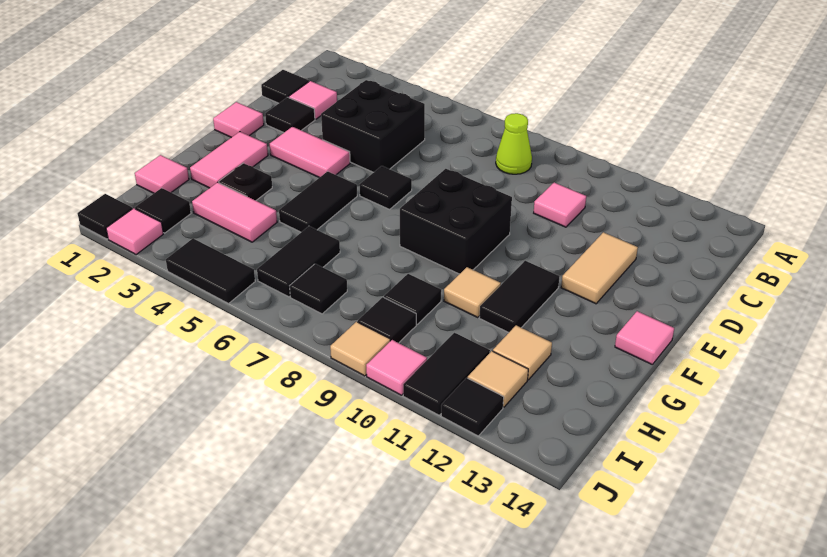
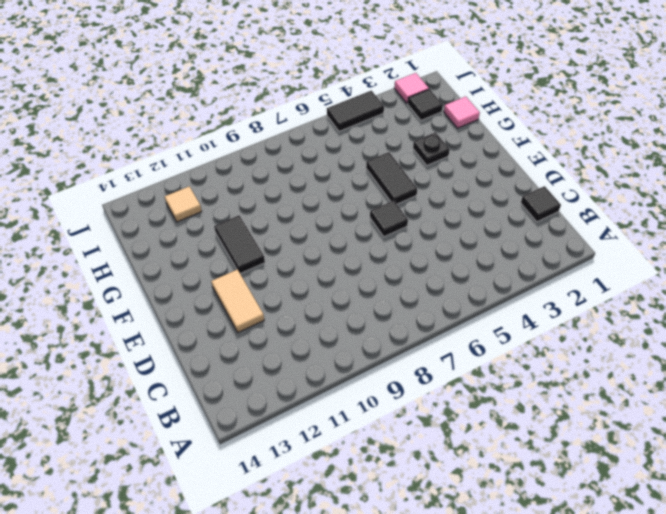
none -> lime 1x1 cone [496,113,532,174]
none -> pink 1x1 tile [289,81,337,119]
none -> black 2x2 brick [321,80,425,172]
none -> pink 1x1 tile [534,183,586,227]

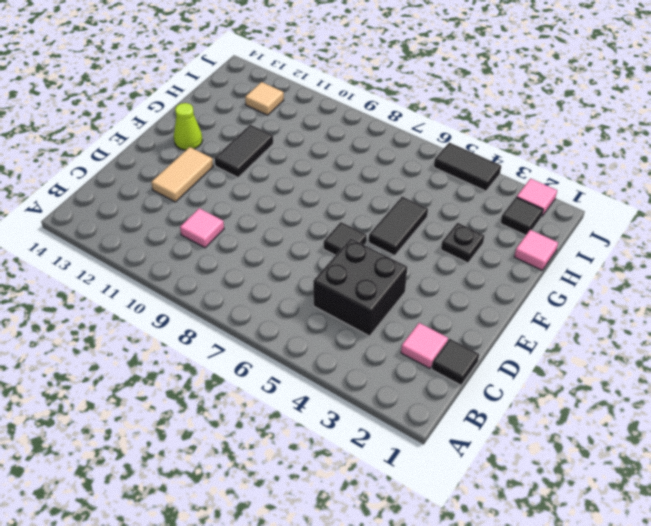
lime 1x1 cone [174,103,202,150] -> lime 1x1 cone moved to [496,113,532,174]
none -> black 1x1 tile [265,97,315,133]
none -> pink 1x1 tile [213,102,264,138]
none -> pink 1x2 tile [270,127,350,178]
none -> black 2x2 brick [400,169,512,274]

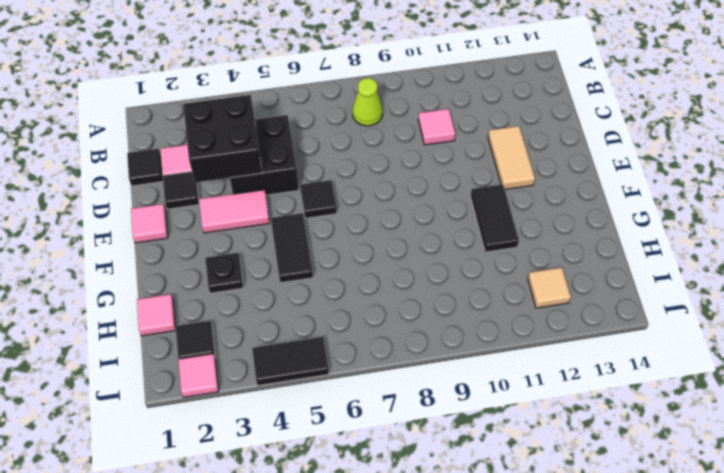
black 2x2 brick [183,95,262,183] -> black 2x2 brick moved to [400,169,512,274]
none -> pink 1x2 tile [190,132,268,188]
none -> pink 1x1 tile [615,311,674,364]
none -> tan 1x1 tile [444,267,501,317]
none -> pink 1x2 tile [192,182,277,242]

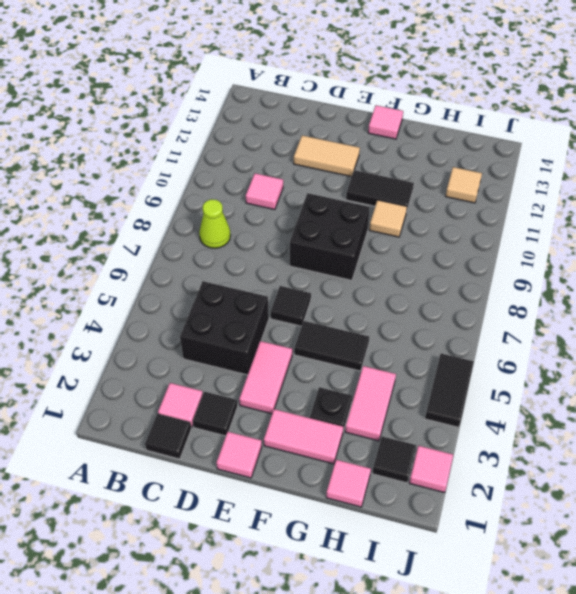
none -> black 1x2 tile [257,226,340,297]
none -> black 1x1 tile [384,274,441,324]
none -> tan 1x1 tile [493,325,552,380]
none -> black 1x1 tile [290,264,347,314]

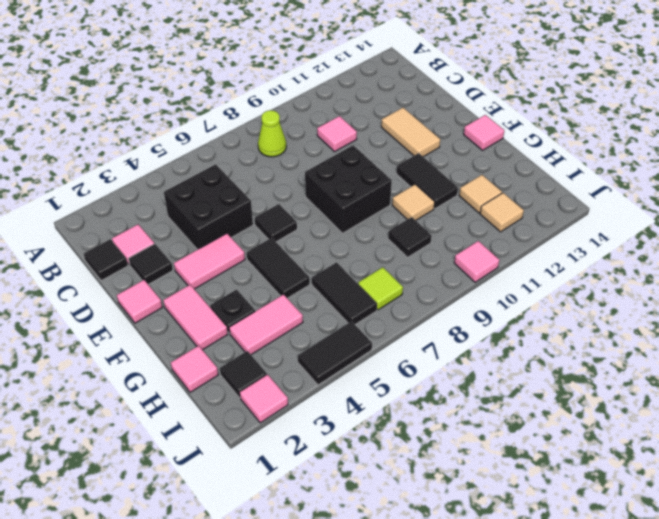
lime 1x1 tile [358,267,403,310] -> black 1x1 tile [290,264,347,314]
none -> black 1x1 tile [358,297,416,343]
none -> black 1x2 tile [403,333,490,415]
none -> black 1x1 tile [77,194,132,239]
none -> tan 1x1 tile [330,322,390,376]

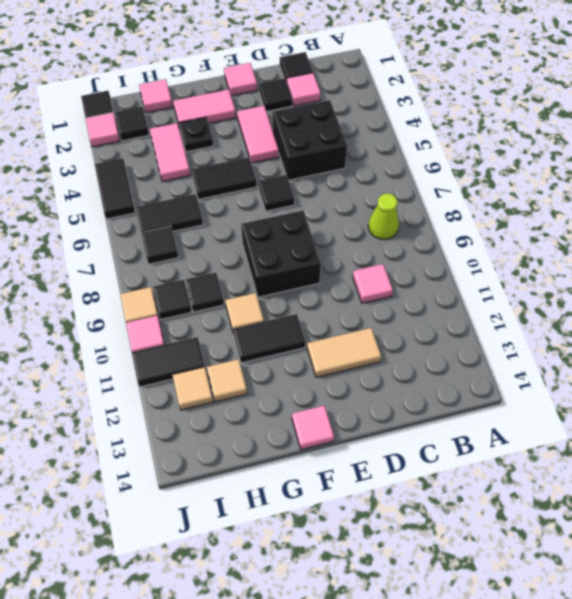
none -> black 1x1 tile [441,378,504,436]

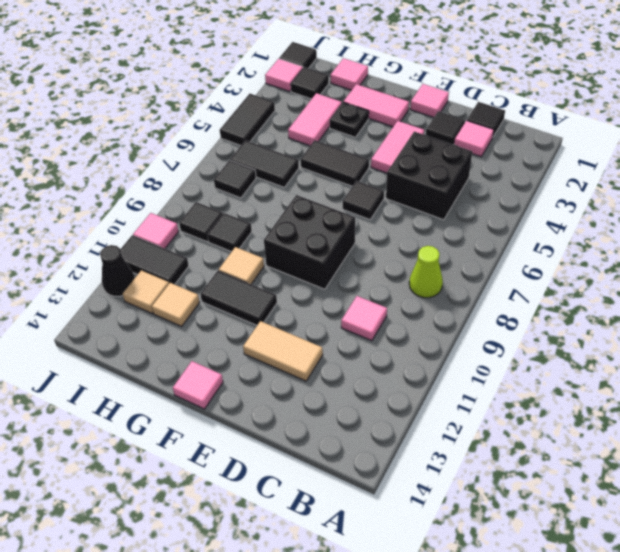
black 1x1 cone [100,245,134,296] -> black 1x1 tile [441,378,504,436]
none -> tan 1x1 tile [330,322,390,376]

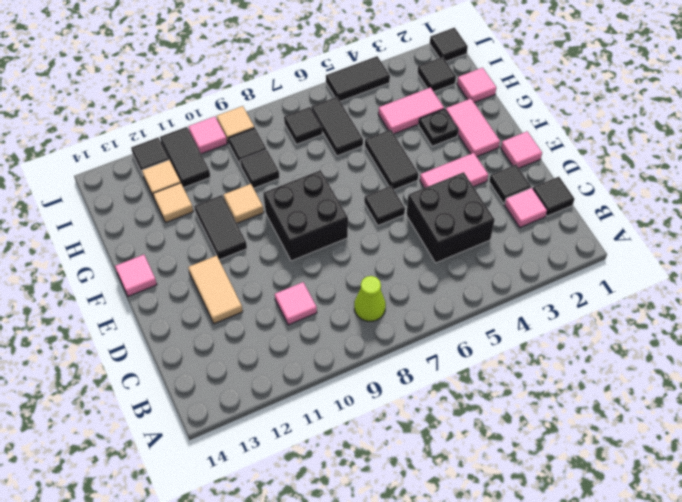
none -> pink 1x1 tile [106,208,163,255]

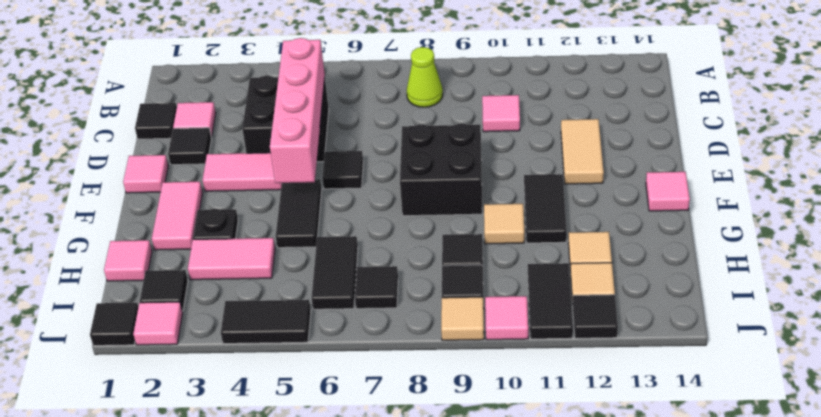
pink 1x4 brick [270,38,325,183] -> none

